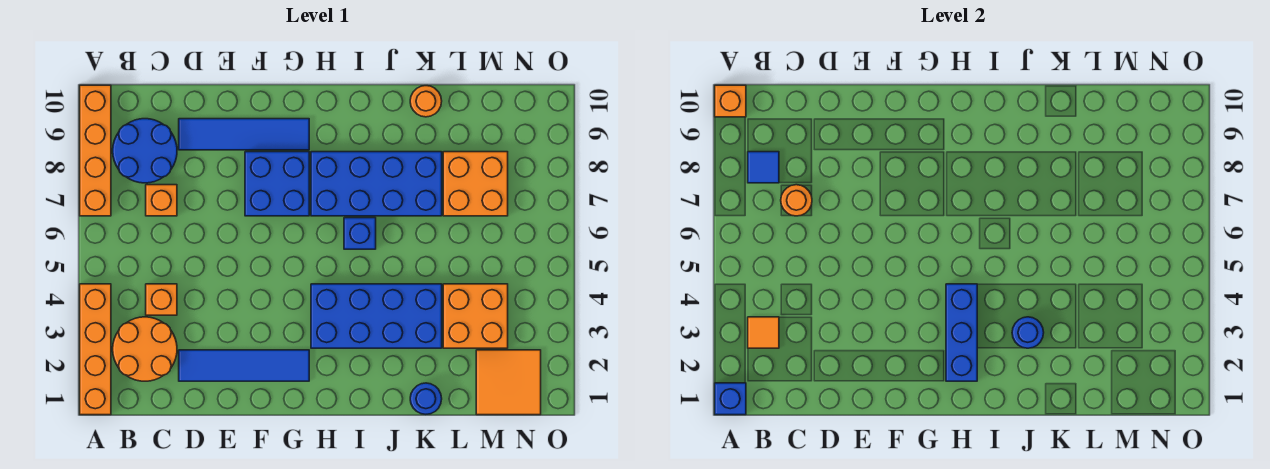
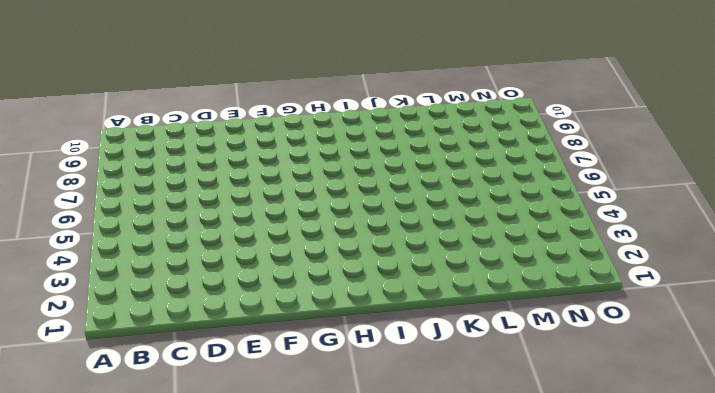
none -> orange 1x4 brick [80,284,111,415]
none -> orange 1x4 brick [80,85,111,216]
none -> orange 2x2 round brick [113,317,177,381]

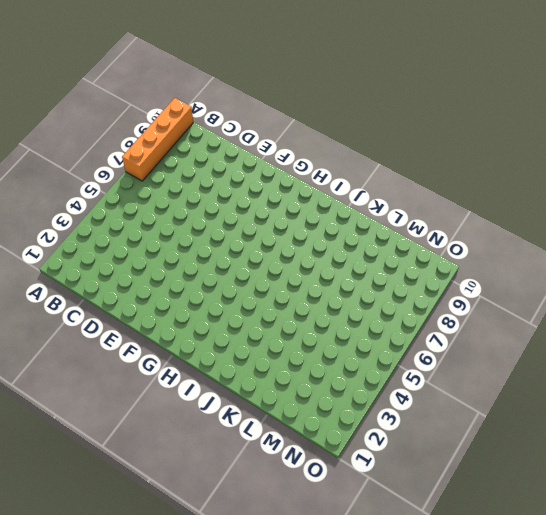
none -> orange 1x4 brick [80,284,111,415]
none -> orange 2x2 round brick [113,317,177,381]
none -> blue 2x2 round brick [113,119,177,183]

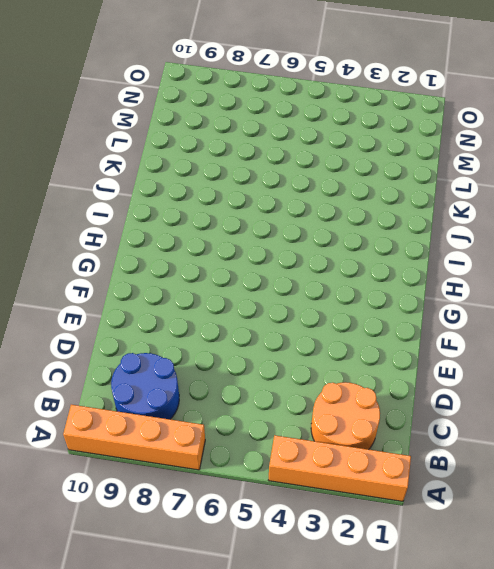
none -> orange 1x1 brick [146,284,177,315]
none -> orange 1x1 brick [146,185,177,216]
none -> blue 1x4 tile [179,350,309,381]

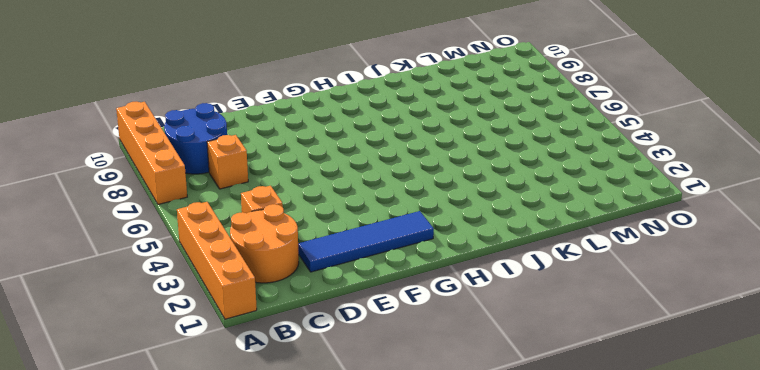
none -> blue 1x4 tile [179,119,309,150]
none -> blue 2x2 brick [245,152,309,216]
none -> blue 2x4 brick [311,284,442,348]

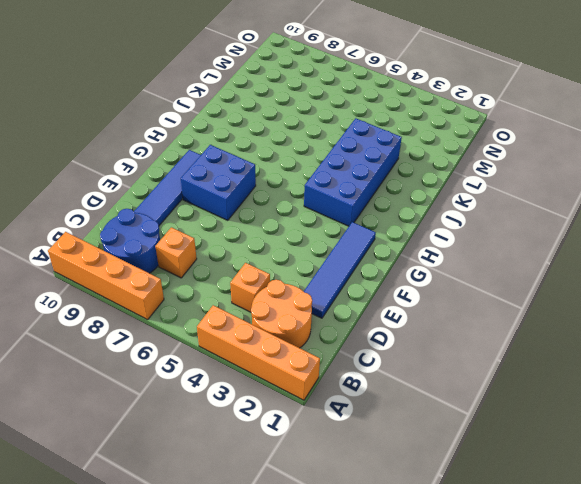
none -> blue 2x4 brick [311,152,442,216]
none -> blue 1x1 brick [344,218,376,249]
none -> blue 1x1 round brick [410,383,442,414]

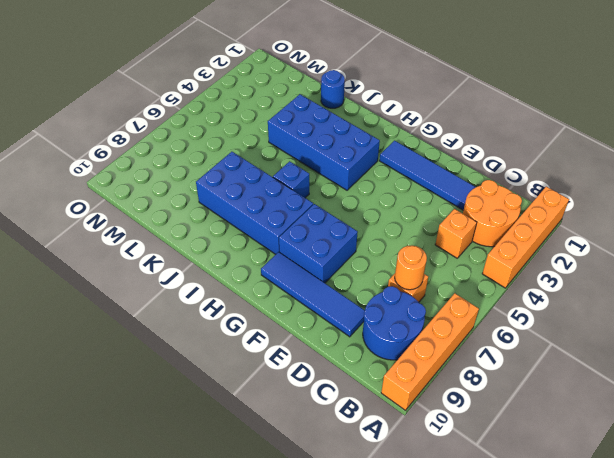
none -> orange 1x1 round brick [410,86,442,117]
none -> orange 2x2 brick [443,284,508,348]
none -> orange 2x2 brick [443,152,508,216]

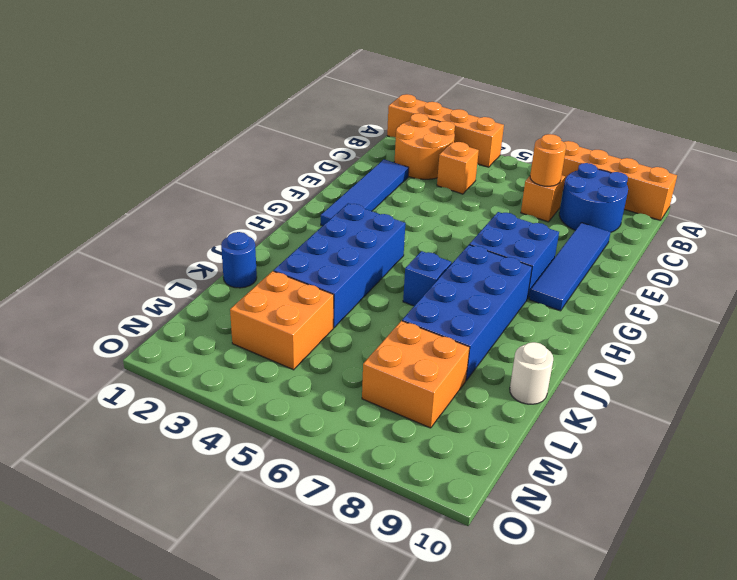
white 1x1 round brick [510,342,553,404] -> orange 1x1 round brick [410,86,442,117]
none -> orange 2x2 tile [476,350,541,415]
none -> blue 1x1 brick [715,383,746,415]
none -> orange 1x1 brick [715,85,746,117]

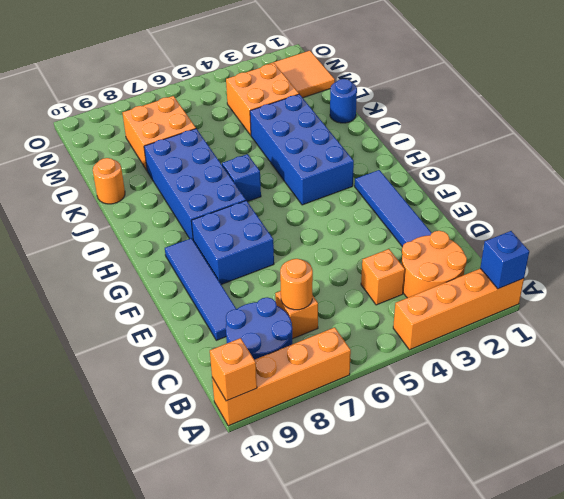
none -> orange 1x1 tile [748,317,779,348]
none -> blue 1x1 tile [748,152,779,183]
none -> blue 1x3 brick [946,284,977,381]

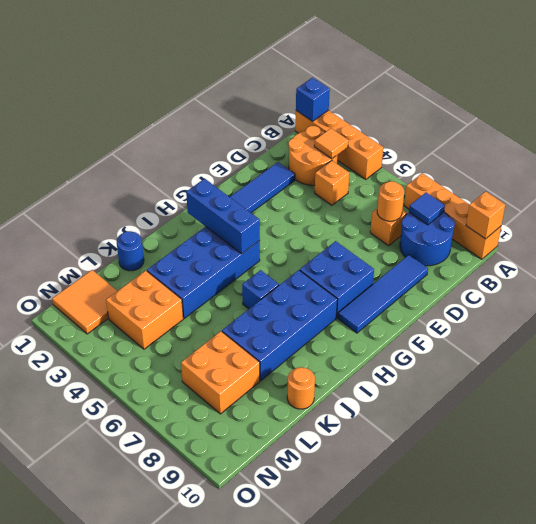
none -> blue 1x1 round brick [1012,317,1044,348]

